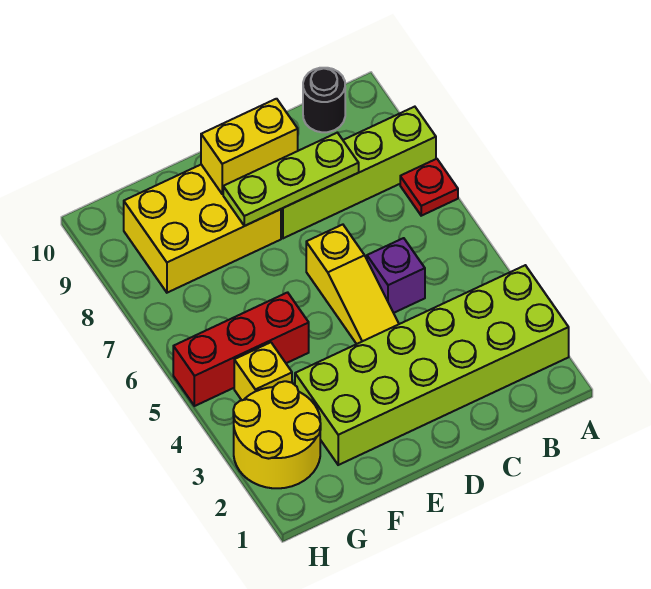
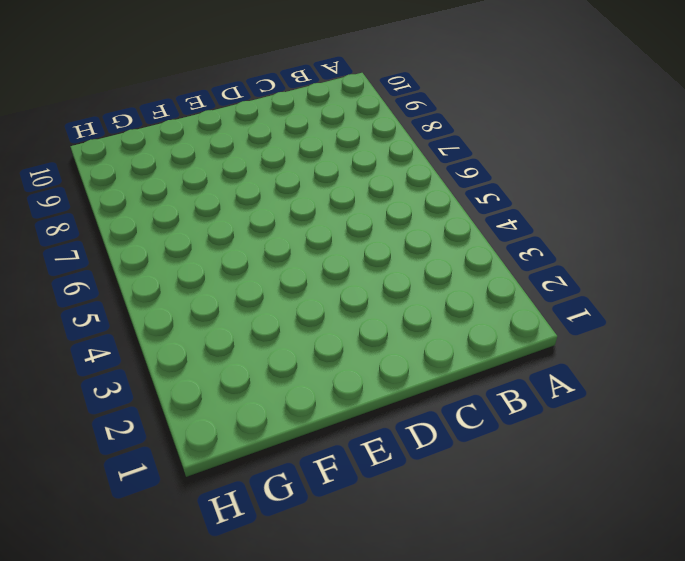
none -> lime 2x6 brick [295,265,569,465]
none -> red 1x1 plate [400,159,458,216]
none -> lime 1x4 brick [281,107,436,238]

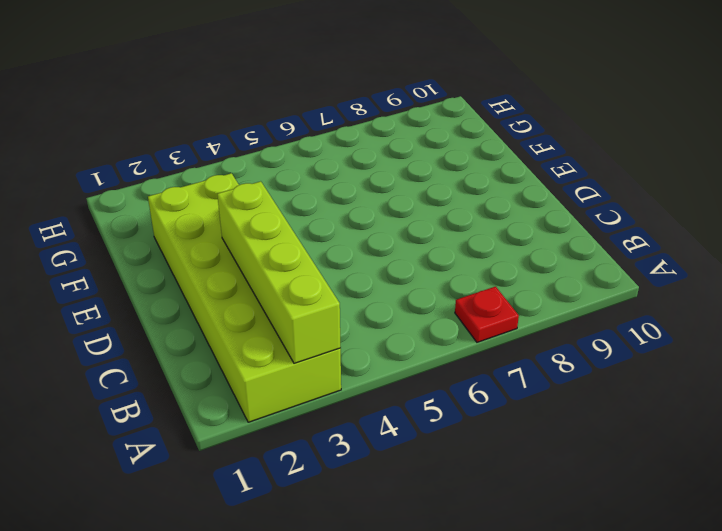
lime 1x4 brick [217,181,341,363] -> lime 1x4 brick moved to [281,107,436,238]
none -> black 1x1 round brick [303,68,345,132]
none -> purple 1x1 brick [367,238,425,313]
none -> yellow 1x3 slope [306,225,399,344]

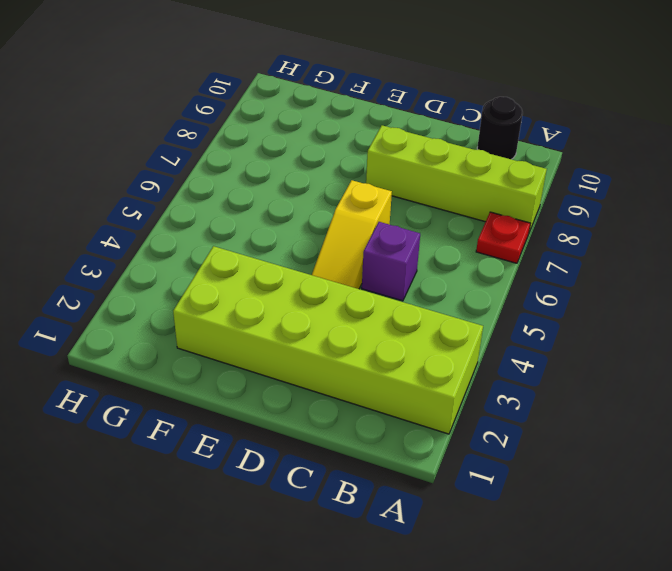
none -> yellow 2x3 brick [124,165,281,293]
none -> red 1x3 brick [173,292,309,406]
none -> yellow 2x2 round brick [233,381,321,488]

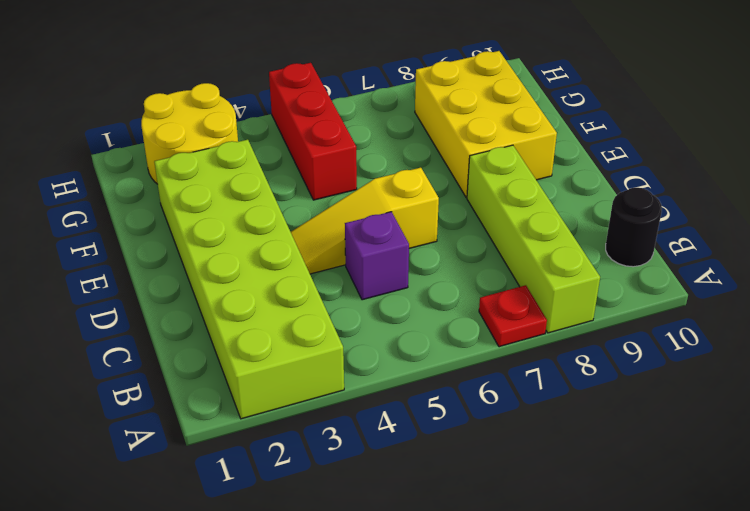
none -> yellow 1x1 brick [234,342,292,400]
none -> lime 1x3 plate [223,133,359,226]
none -> yellow 1x2 brick [201,99,298,194]

